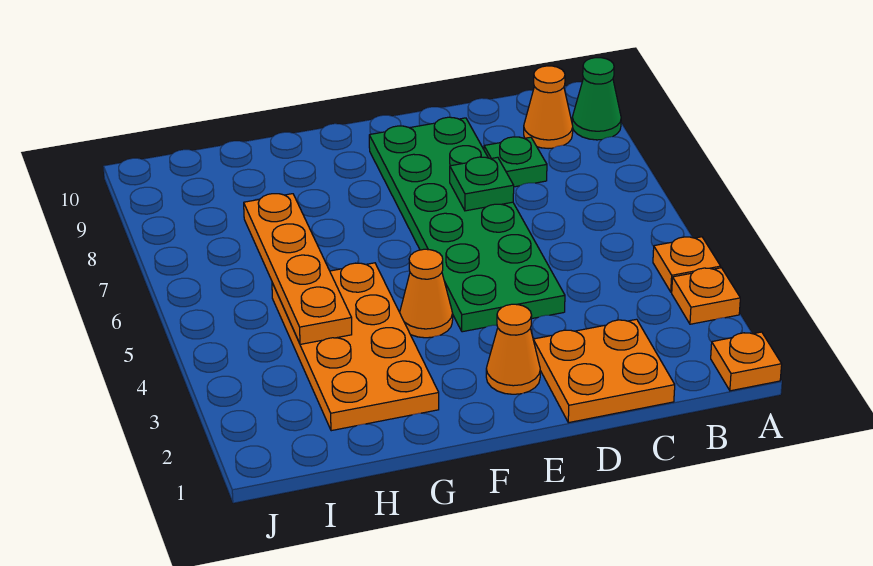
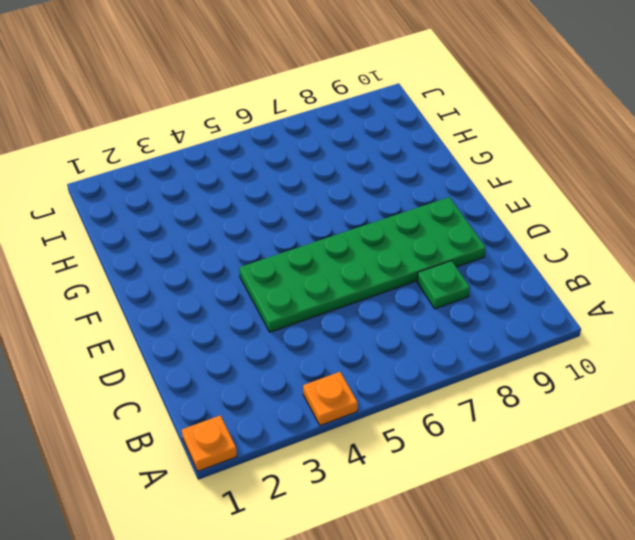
none -> orange 1x1 plate [672,268,740,324]
none -> green 1x1 cone [572,58,621,140]
none -> orange 1x1 cone [524,66,573,149]

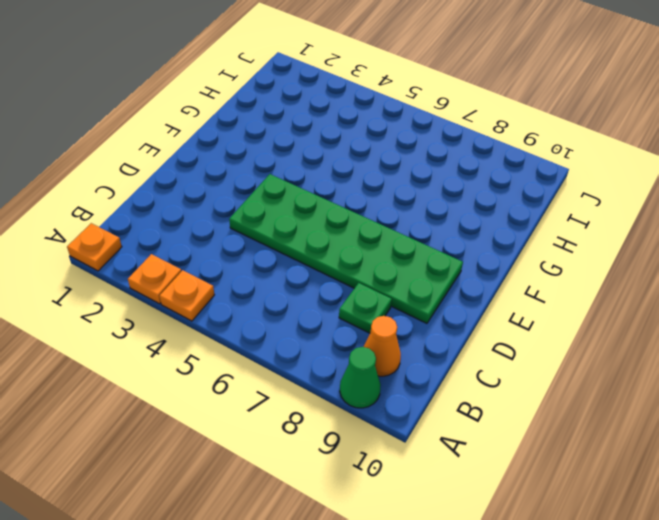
none -> orange 2x2 plate [533,319,675,423]
none -> orange 1x1 cone [486,304,540,394]
none -> orange 1x1 cone [400,249,453,338]

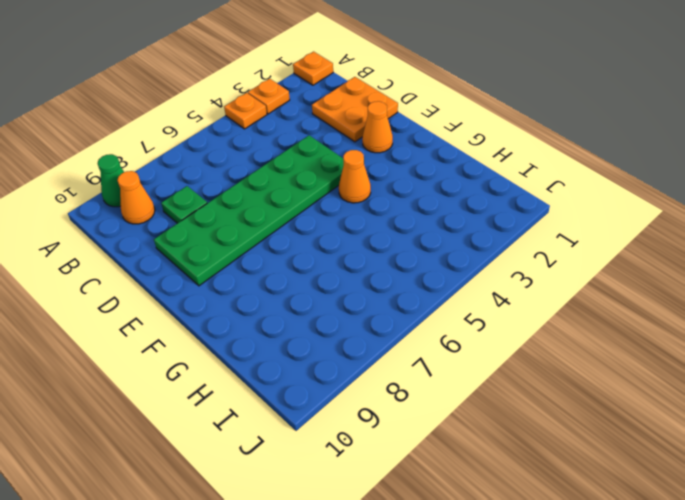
none -> orange 2x4 plate [272,263,439,431]
none -> green 1x1 plate [450,157,514,211]
none -> orange 1x4 plate [244,194,352,344]

